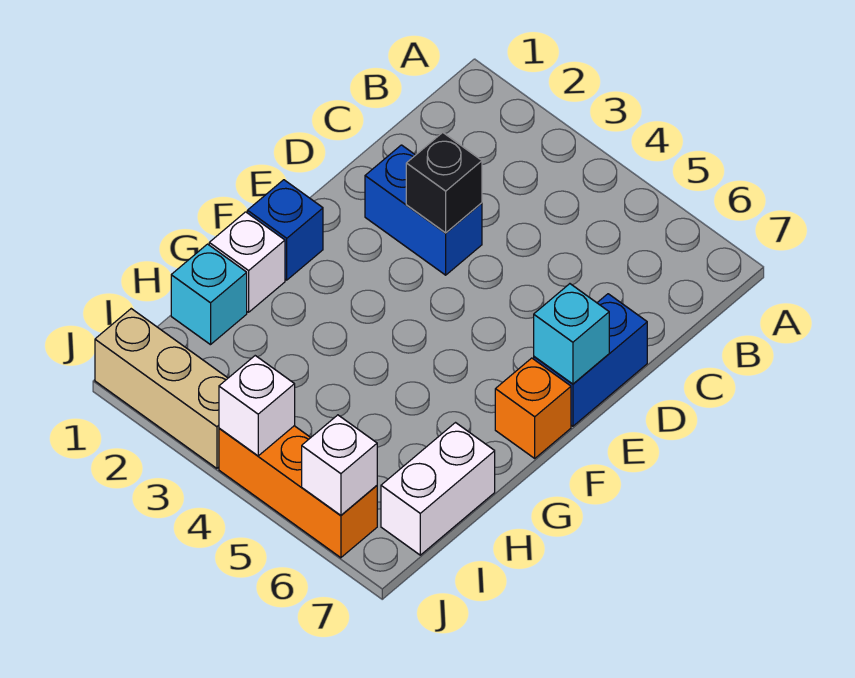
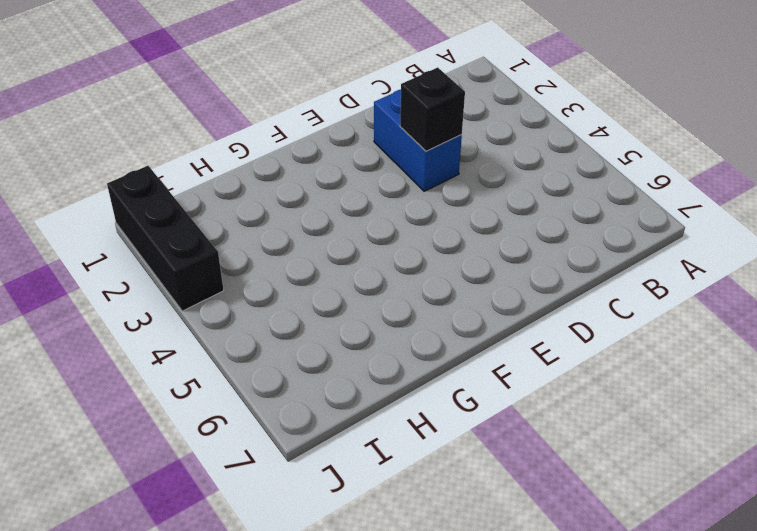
black 1x3 brick [107,166,224,311] -> tan 1x3 brick [95,309,228,468]
none -> blue 1x2 brick [534,294,647,426]
none -> blue 1x1 brick [247,180,323,280]
none -> orange 1x1 brick [495,358,571,458]

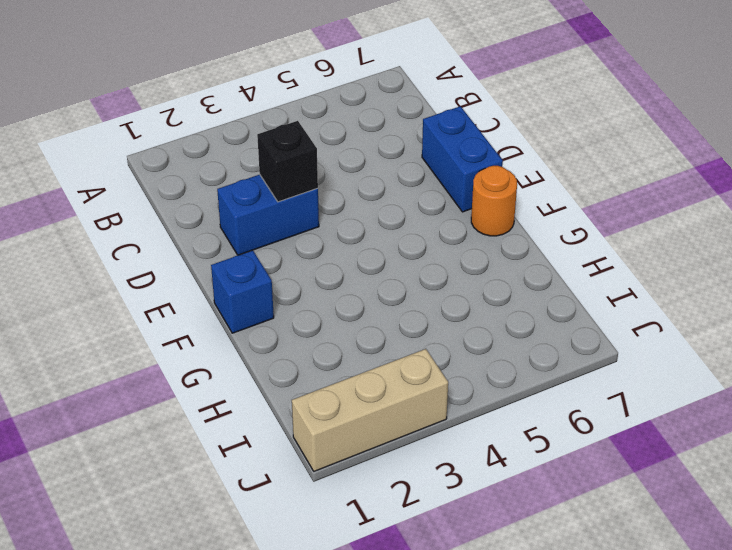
orange 1x1 round brick [471,166,517,236] -> orange 1x1 brick [495,358,571,458]
none -> white 1x1 brick [209,212,285,312]
none -> cyan 1x1 brick [171,244,247,345]
none -> white 1x2 brick [381,423,495,555]

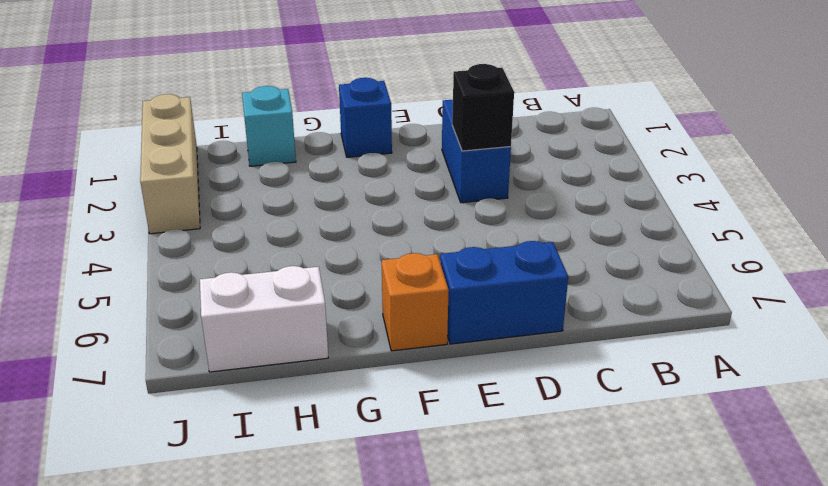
none -> white 1x1 brick [209,212,285,312]
none -> orange 1x3 brick [219,426,377,558]
none -> cyan 1x1 brick [534,284,609,384]

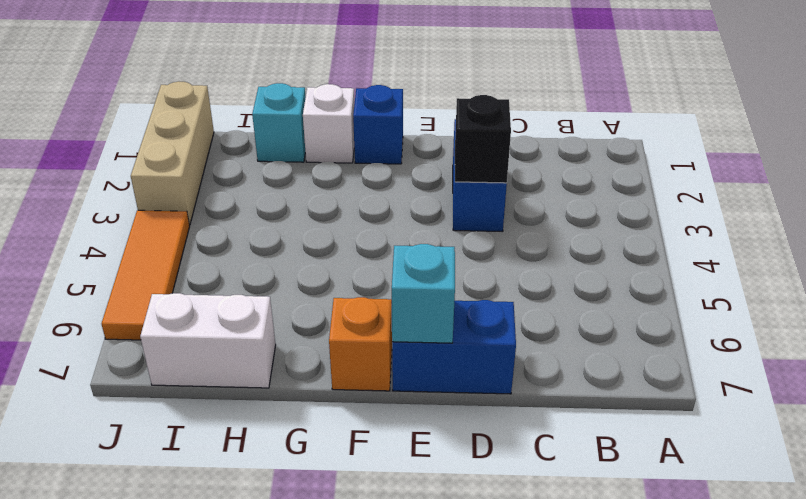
orange 1x3 tile [102,210,190,340] -> orange 1x3 brick [219,426,377,558]
none -> white 1x1 brick [219,356,295,456]
none -> white 1x1 brick [302,415,377,515]

